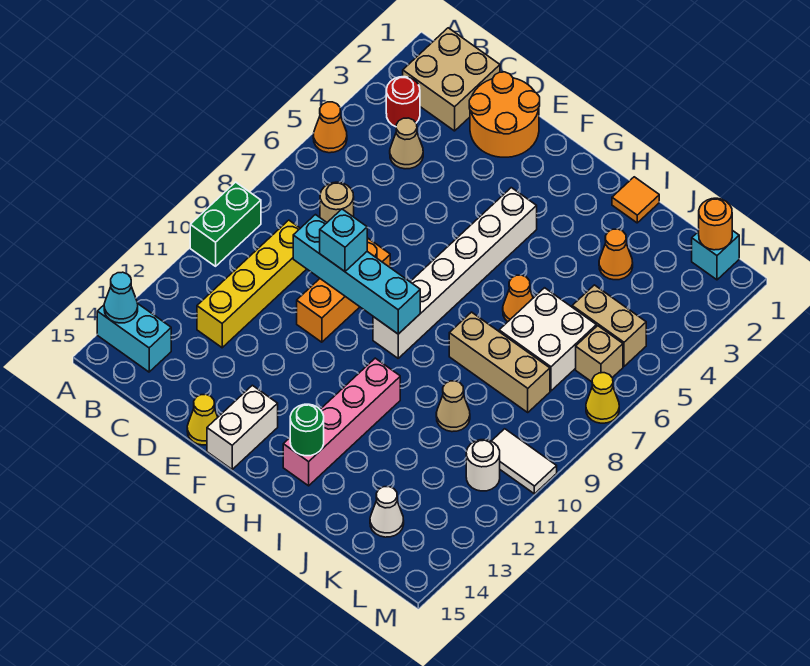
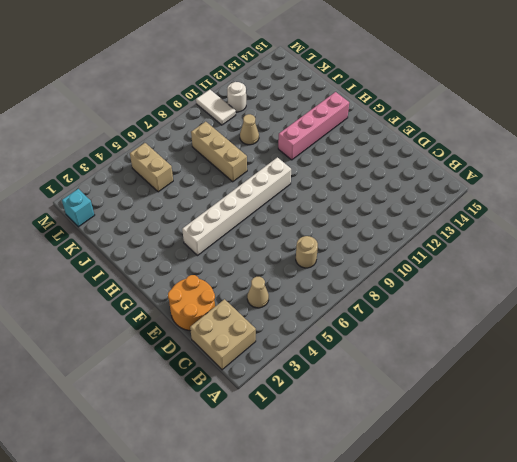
none -> orange 1x1 cone [313,102,347,153]
none -> green 1x2 brick [190,182,261,266]
none -> cyan 1x2 brick [97,304,171,372]
none -> red 1x1 round brick [386,77,420,127]

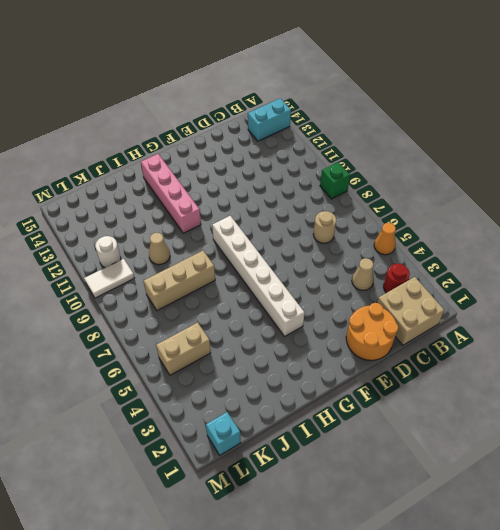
green 1x1 brick [320,162,350,199] -> green 1x2 brick [190,182,261,266]
none -> yellow 1x4 brick [197,220,306,348]
none -> orange 1x3 brick [297,238,390,342]
none -> yellow 1x1 cone [187,394,218,445]
none -> white 1x2 brick [207,385,278,469]

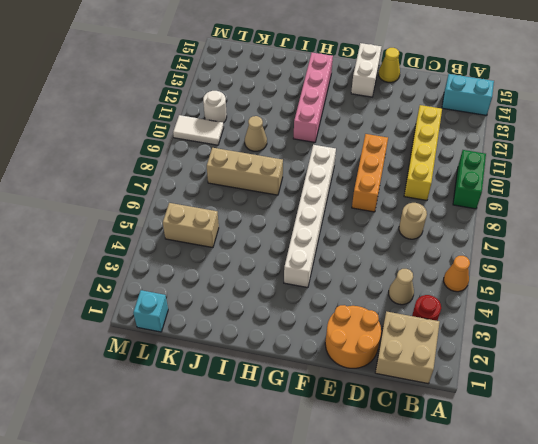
none -> orange 1x1 tile [612,177,659,223]
none -> orange 1x1 cone [503,275,533,322]
none -> orange 1x1 cone [599,229,633,280]
none -> white 2x2 brick [499,288,596,391]

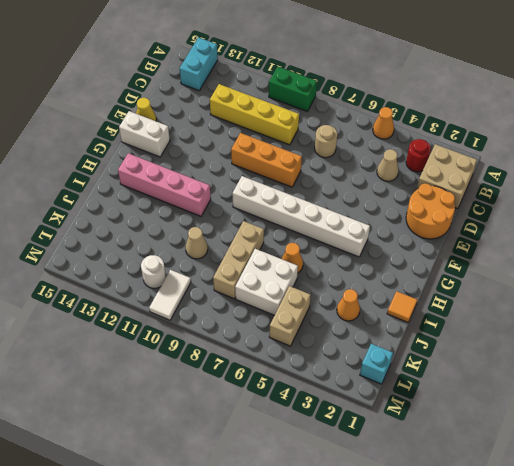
none -> white 1x1 cone [370,486,404,537]
none -> tan 1x1 brick [576,326,623,382]
none -> yellow 1x1 cone [586,373,619,423]
none -> cyan 1x1 cone [104,272,138,323]

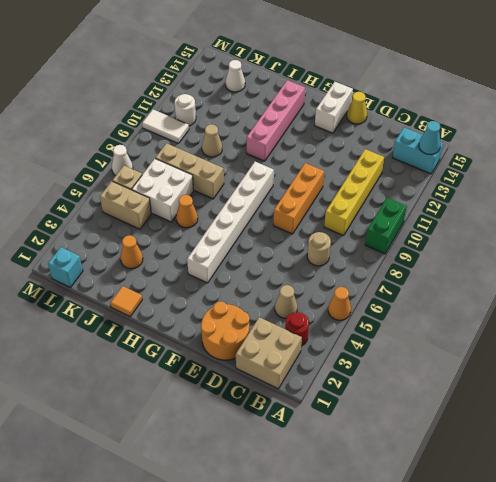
white 1x1 cone [112,145,133,176] -> yellow 1x1 cone [586,373,619,423]
none -> cyan 1x4 brick [293,215,420,334]
none -> green 1x1 round brick [290,404,324,456]
none -> orange 1x1 round brick [699,198,732,250]
none -> cyan 1x1 brick [320,209,367,271]

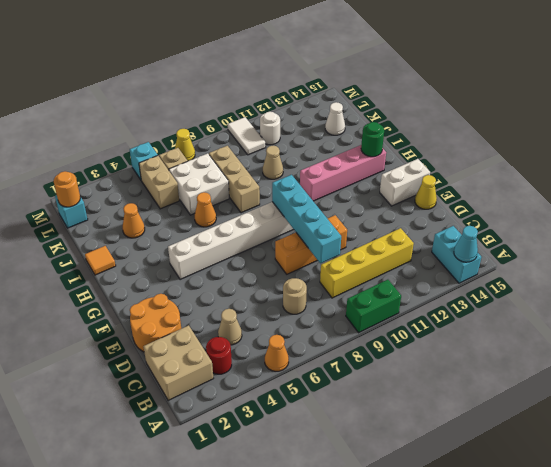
cyan 1x1 brick [130,142,158,180] -> cyan 1x1 brick moved to [320,209,367,271]

